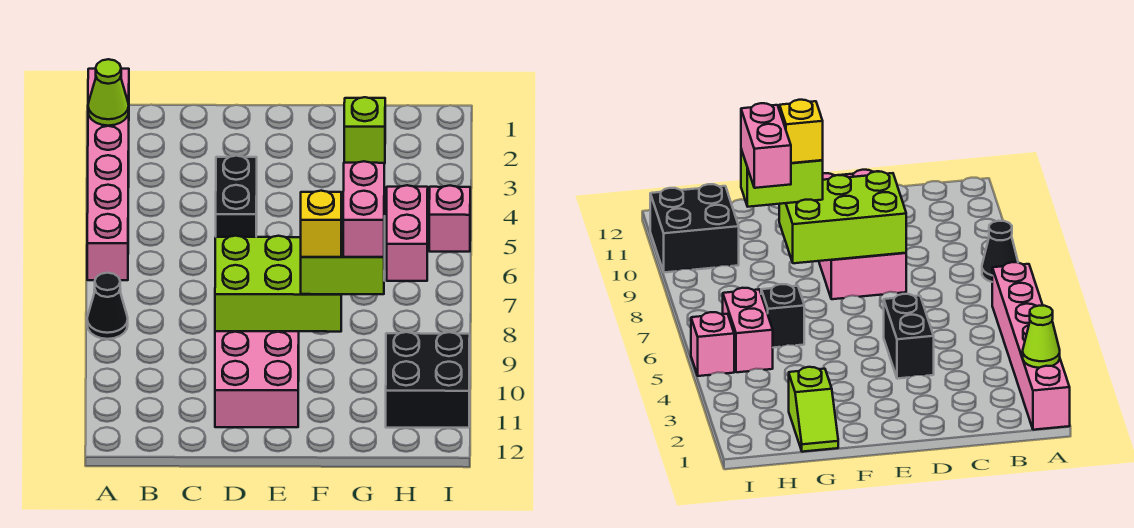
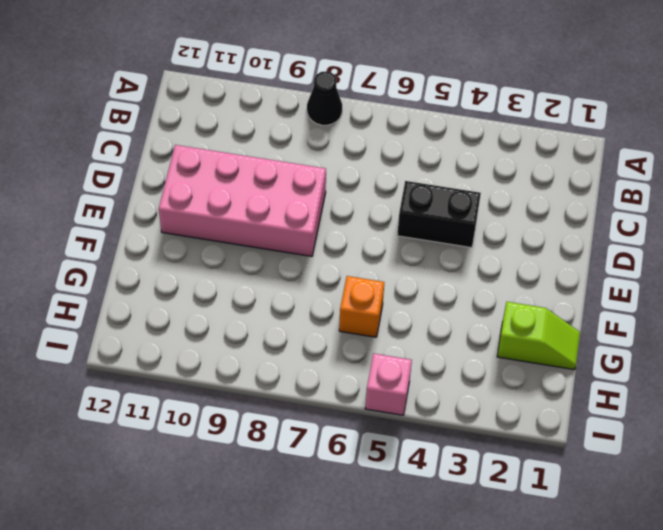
orange 1x1 brick [339,276,384,337] -> black 1x1 brick [761,284,804,348]
none -> pink 1x6 brick [87,69,129,280]
none -> pink 1x2 brick [387,185,428,281]
none -> black 2x2 brick [386,332,470,428]

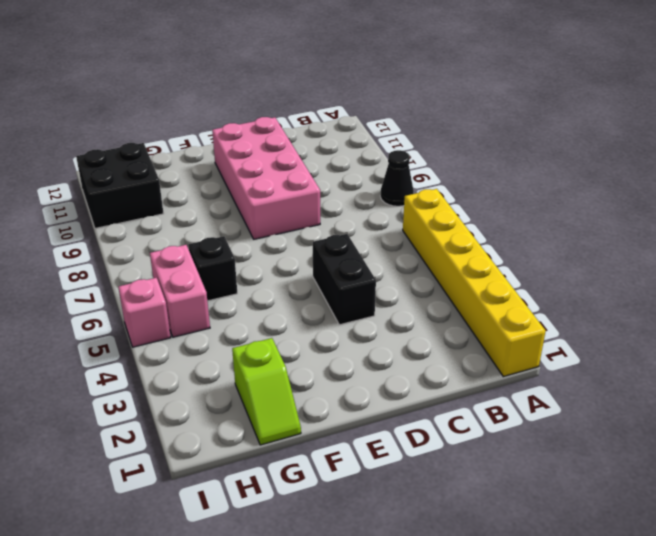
yellow 1x6 brick [403,189,546,377] -> pink 1x6 brick [87,69,129,280]
none -> lime 1x1 cone [88,59,129,126]
none -> lime 2x3 brick [215,236,341,332]
none -> lime 1x2 brick [301,229,384,294]

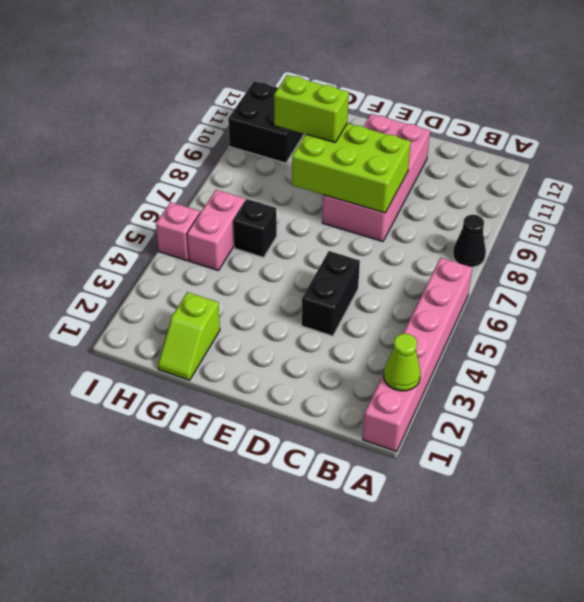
none -> yellow 1x1 brick [301,191,341,257]
none -> pink 1x2 brick [343,161,384,257]

